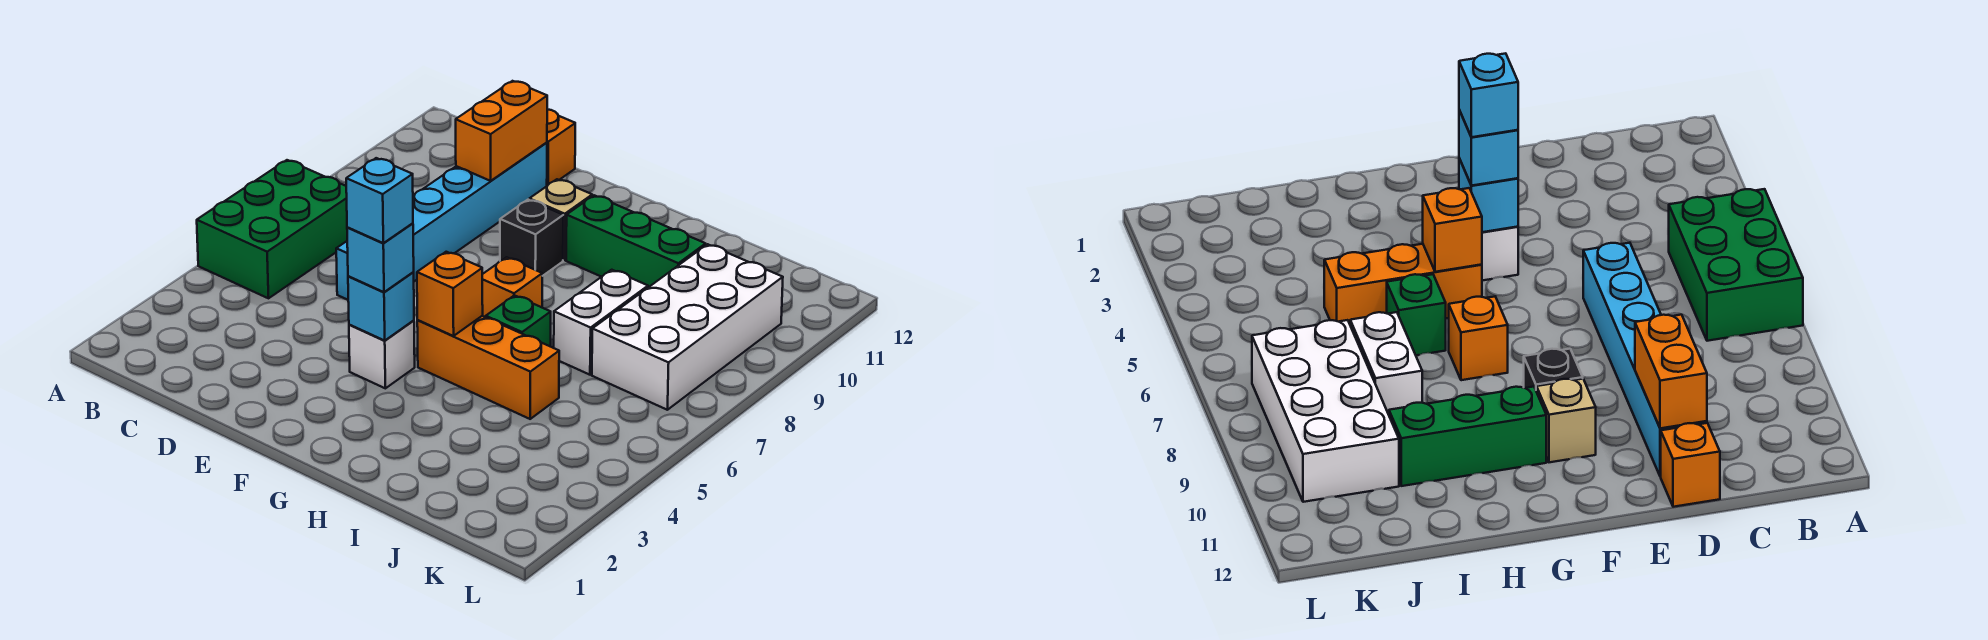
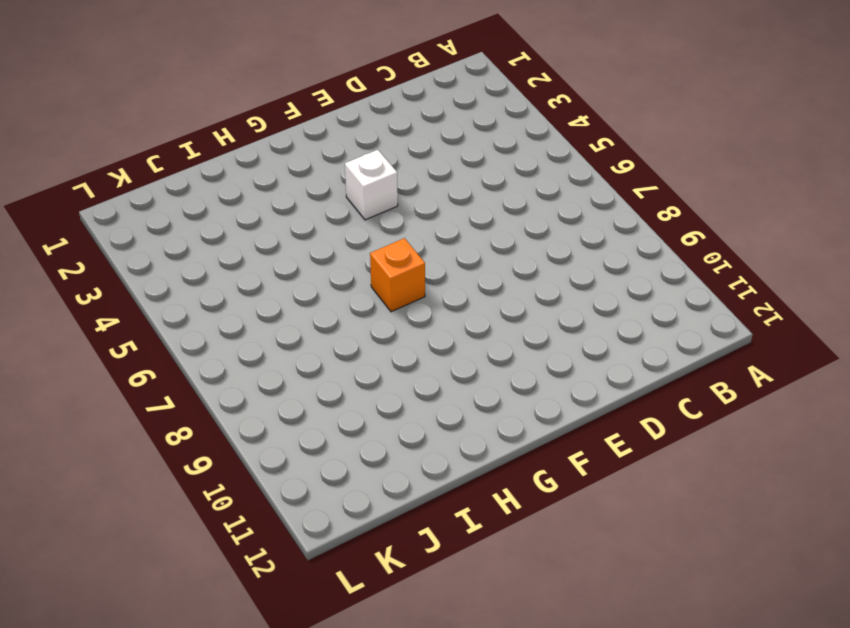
none -> green 2x3 brick [197,160,347,298]
none -> cyan 1x6 brick [336,142,547,300]
none -> orange 1x1 brick [547,109,575,186]

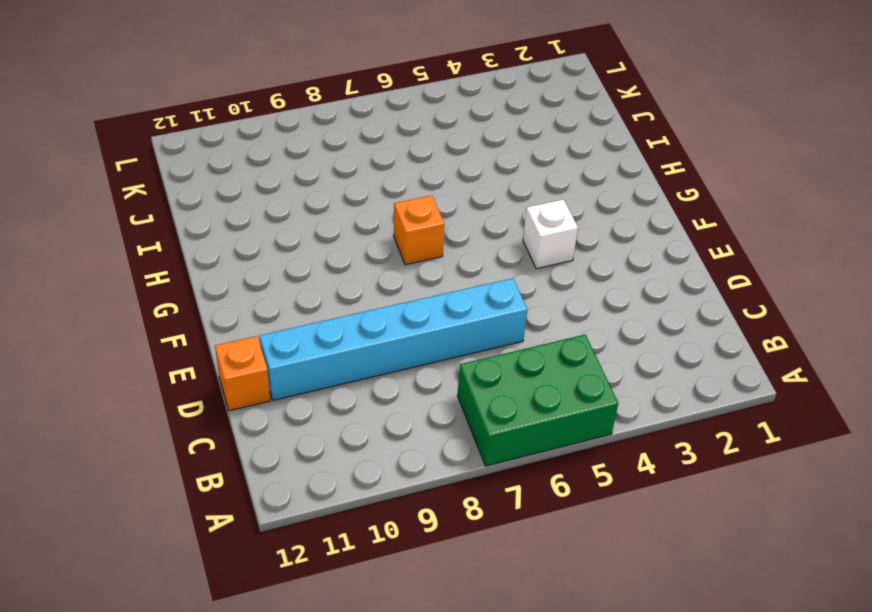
none -> black 1x1 brick [500,200,563,276]
none -> tan 1x1 brick [529,179,592,260]
none -> orange 1x3 brick [417,316,559,419]

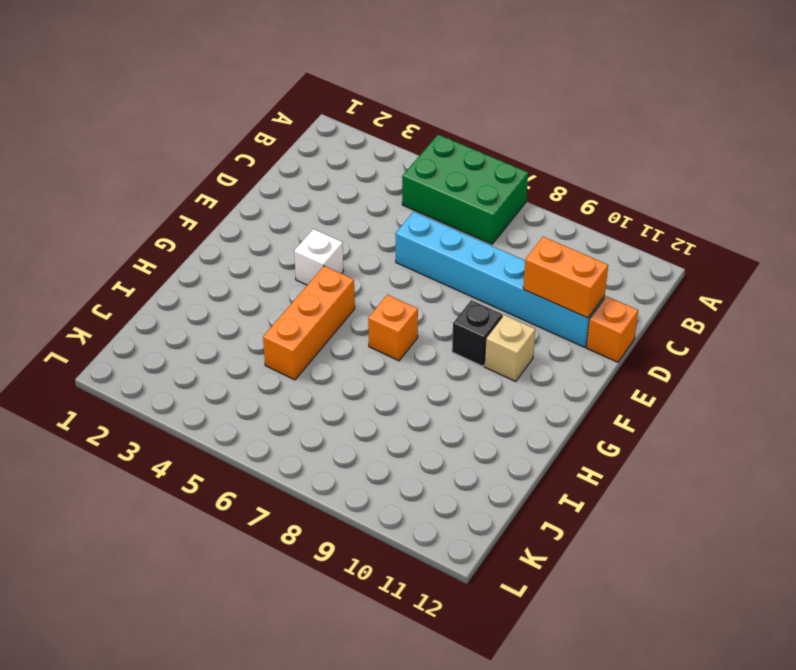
none -> green 1x3 brick [566,195,706,287]
none -> green 1x1 brick [486,295,551,346]
none -> white 1x2 brick [554,270,648,375]

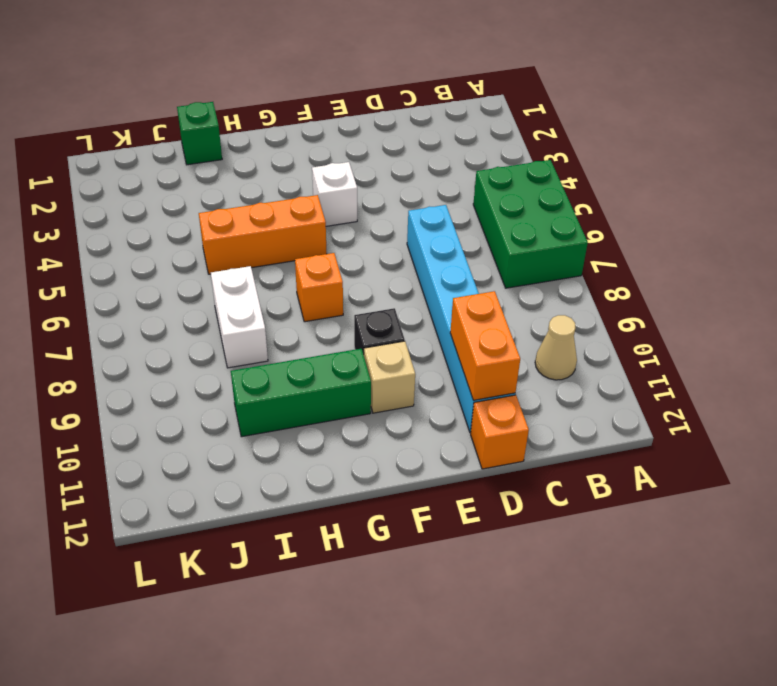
tan 1x1 cone [535,315,577,380] -> none
green 1x1 brick [177,102,222,165] -> green 1x1 brick moved to [486,295,551,346]
none -> white 2x4 brick [592,244,783,410]
none -> cyan 1x1 brick [348,272,414,340]
none -> orange 1x1 brick [417,252,483,336]

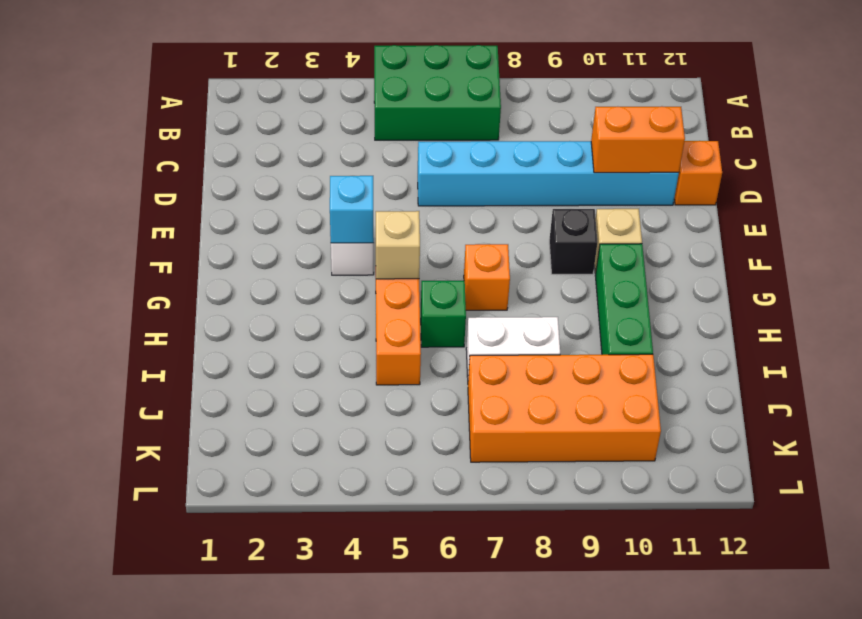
tan 1x1 brick [376,211,420,279] -> orange 1x1 brick [417,252,483,336]
orange 2x4 brick [468,354,661,462] -> white 2x4 brick [592,244,783,410]
none -> cyan 1x1 brick [347,223,414,292]
none -> cyan 1x1 brick [346,158,413,243]

